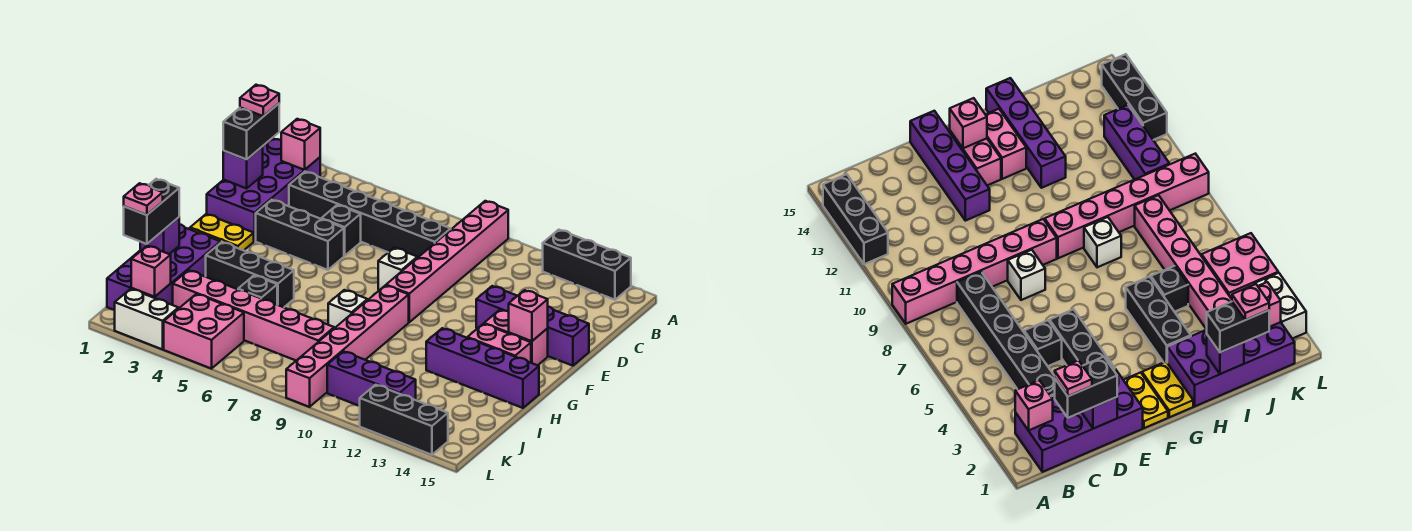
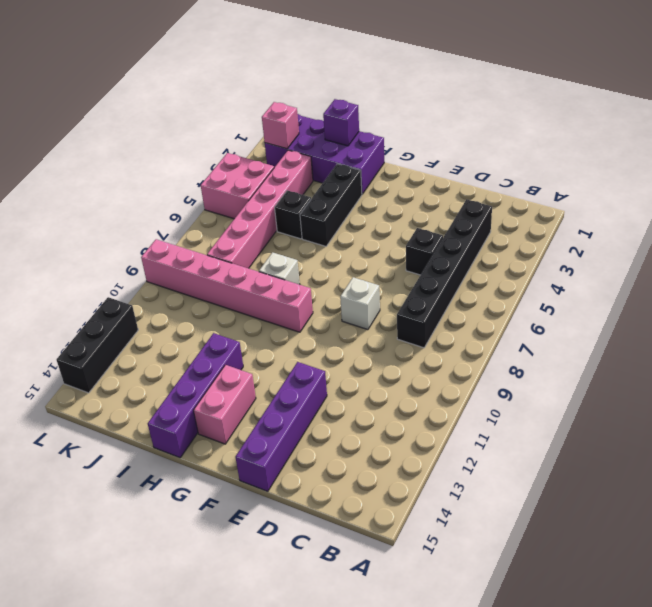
none -> pink 1x6 brick [386,201,508,322]
none -> black 1x3 brick [543,230,631,300]
none -> purple 2x4 brick [207,138,320,241]
none -> black 1x3 brick [256,200,344,270]

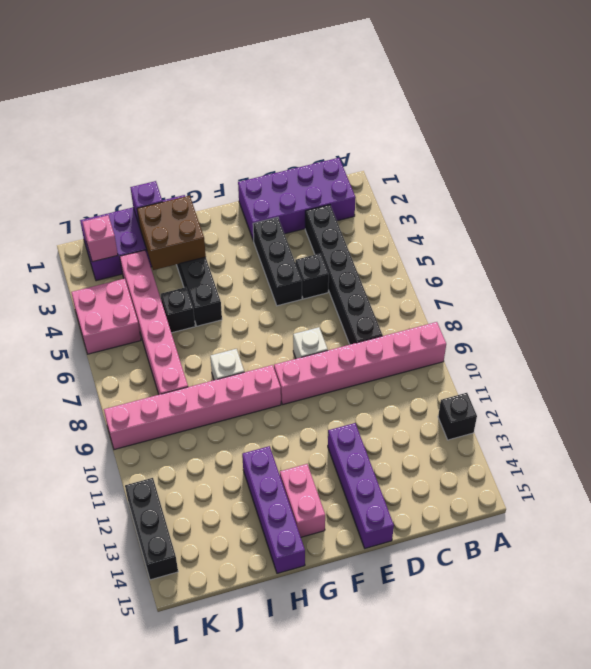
black 1x1 brick [438,393,477,440] -> black 1x3 brick [543,230,631,300]
brown 2x2 brick [137,196,206,270] -> none
none -> yellow 1x2 plate [190,214,254,250]
none -> pink 1x2 brick [484,310,548,365]
none -> yellow 1x2 plate [1142,362,1193,417]
none -> purple 1x3 brick [327,351,416,406]

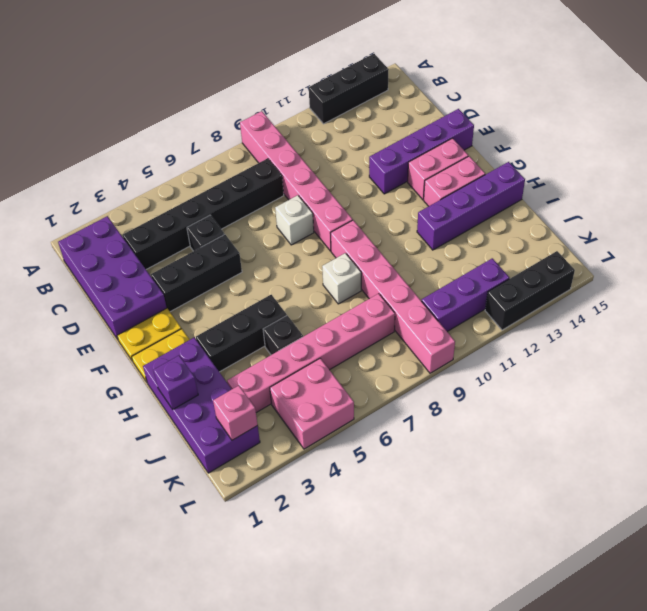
none -> white 1x2 brick [115,289,178,349]
none -> pink 1x1 brick [281,119,320,170]
none -> purple 1x1 brick [223,146,263,188]
none -> pink 1x1 brick [509,290,548,341]

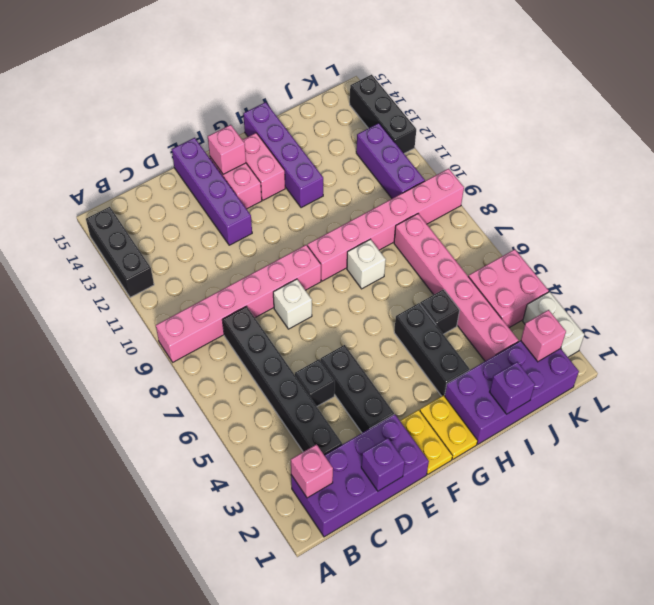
none -> black 1x2 brick [223,104,279,159]
none -> black 1x2 brick [124,179,179,244]
none -> pink 1x1 plate [240,85,279,116]
none -> pink 1x1 plate [124,183,163,215]

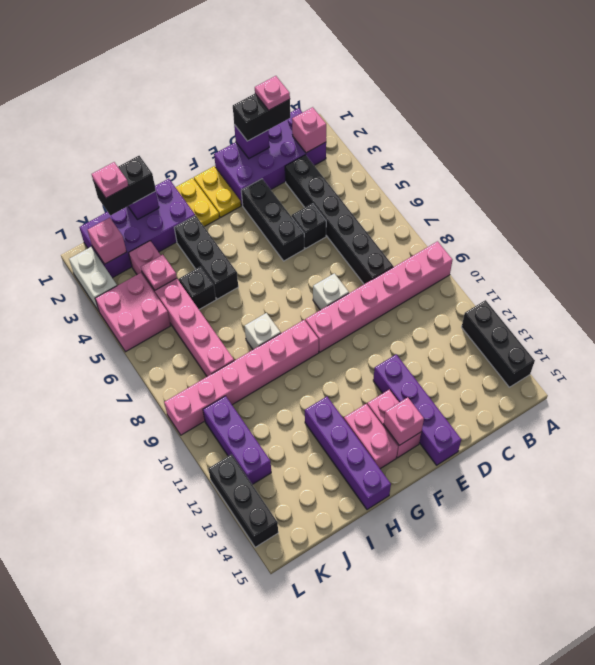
pink 1x1 plate [141,255,177,290] -> none

